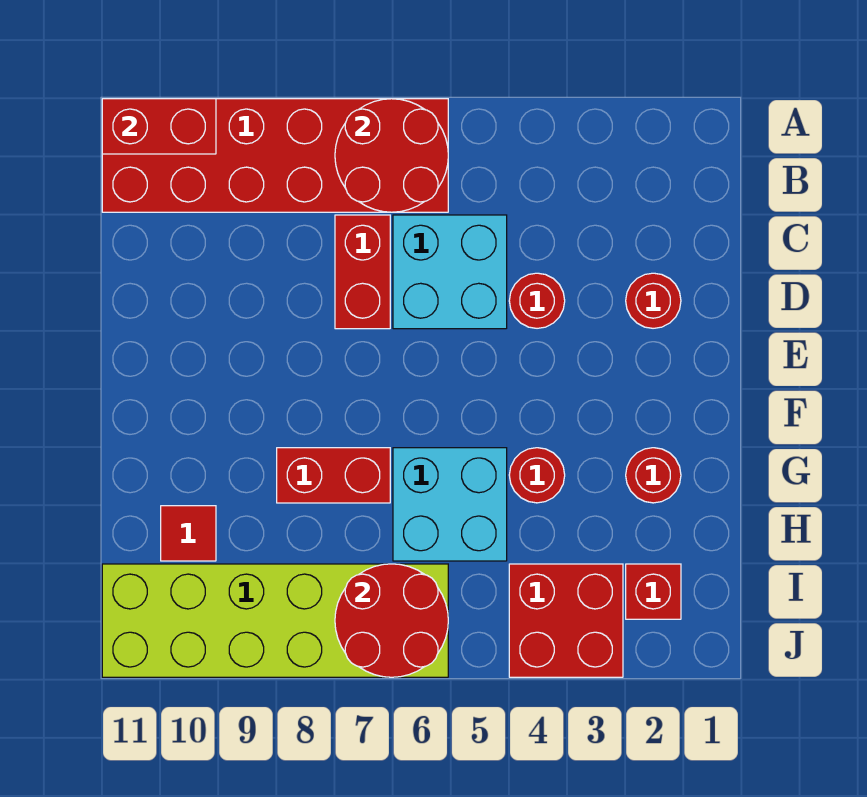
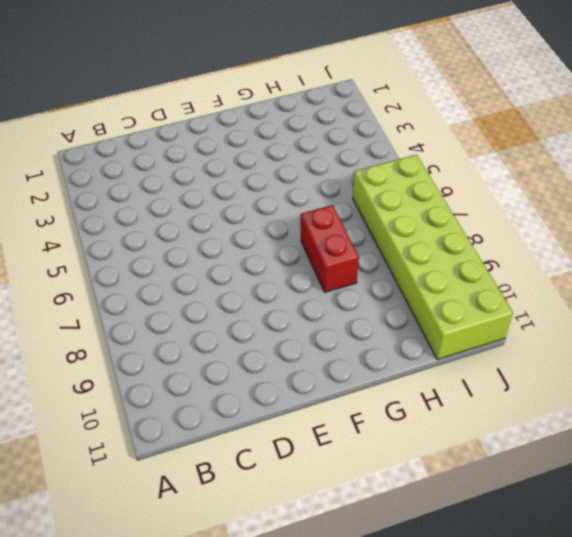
none -> red 2x6 brick [102,99,448,212]
none -> cyan 2x2 brick [393,215,507,329]
none -> red 1x2 brick [335,215,390,329]

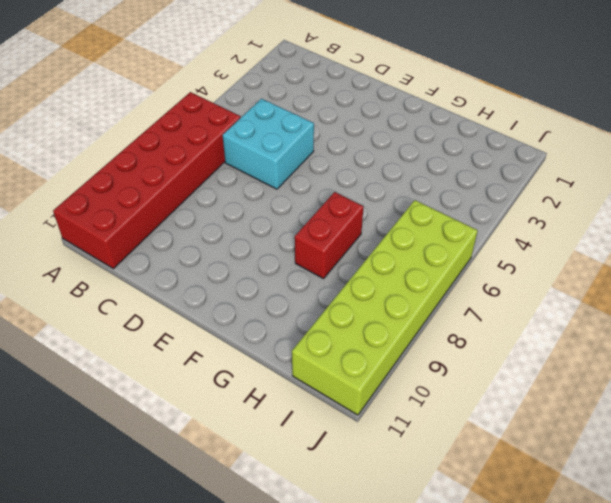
none -> red 1x2 brick [335,215,390,329]
none -> red 1x1 round brick [626,273,681,328]
none -> red 1x1 round brick [509,273,565,328]

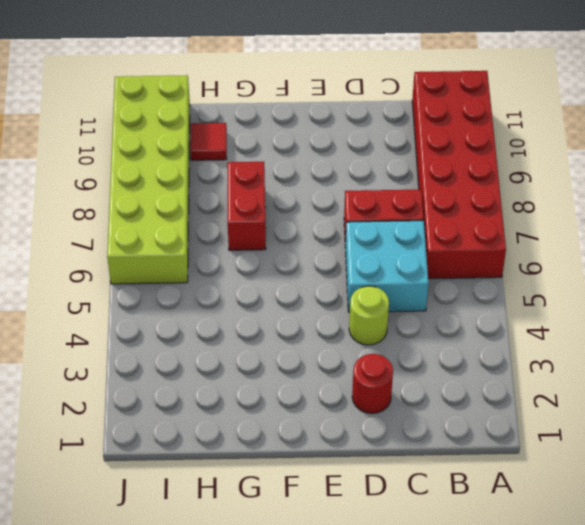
lime 1x1 round brick [349,286,389,345] -> red 1x1 round brick [509,273,565,328]
none -> red 1x1 round brick [626,448,681,503]
none -> red 1x1 round brick [509,448,565,503]
none -> cyan 2x2 brick [393,448,507,561]

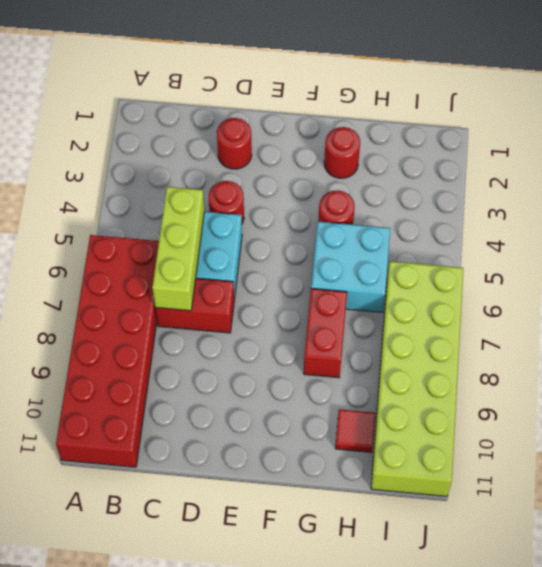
lime 1x3 brick [152,187,204,311] -> none
none -> red 1x1 brick [626,564,681,619]
none -> red 2x2 brick [509,564,623,677]
none -> red 2x2 round brick [335,99,448,212]

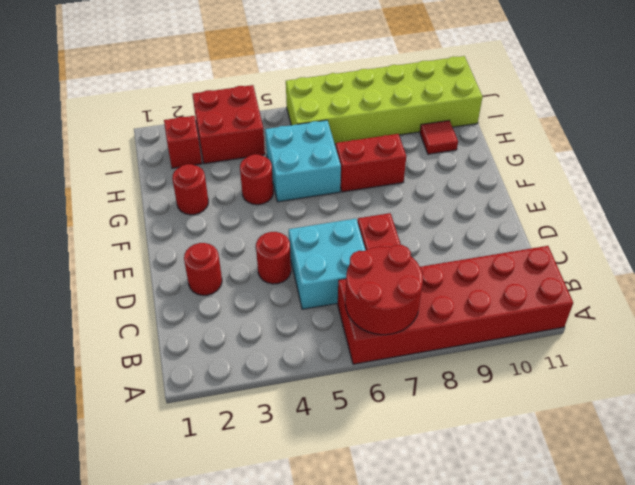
none -> red 1x2 brick [102,99,216,154]
none -> red 2x2 round brick [335,564,448,677]

